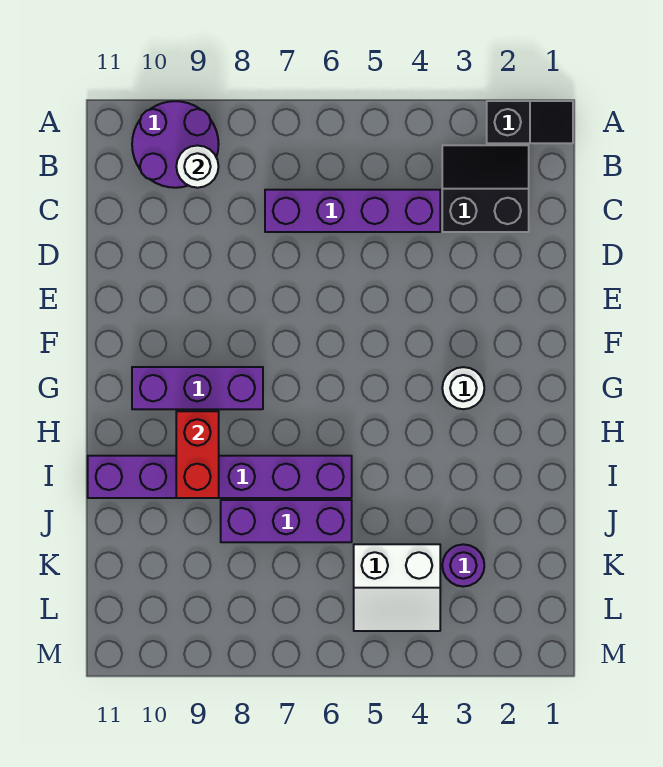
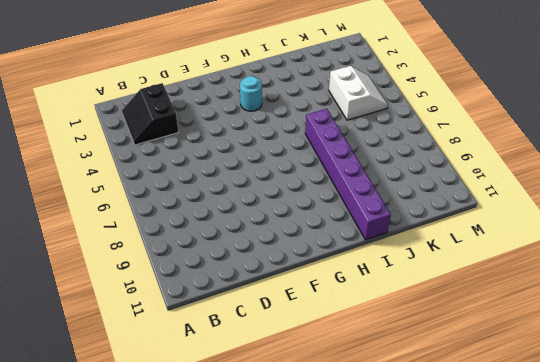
cyan 1x1 round brick [240,76,262,111] -> white 1x1 round brick [442,367,484,409]
none -> black 1x2 slope [487,101,573,143]
none -> purple 2x2 round brick [132,101,219,188]
none -> purple 1x4 brick [265,190,440,232]

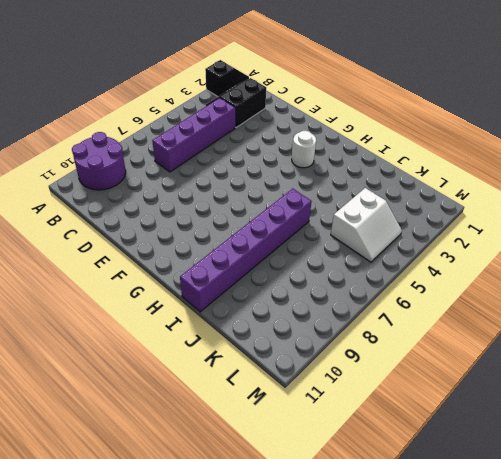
none -> purple 1x3 brick [132,367,263,409]
none -> purple 1x3 brick [221,500,352,542]
none -> purple 1x1 round brick [442,544,484,587]

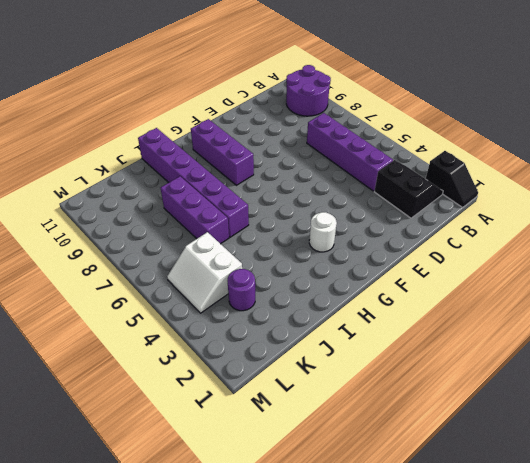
none -> white 1x1 round brick [176,146,219,188]
none -> red 1x2 brick [176,411,219,498]

